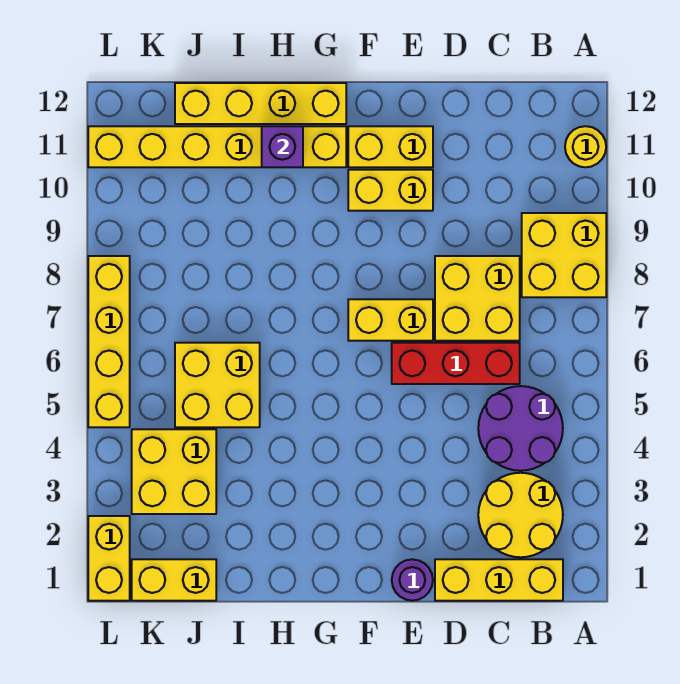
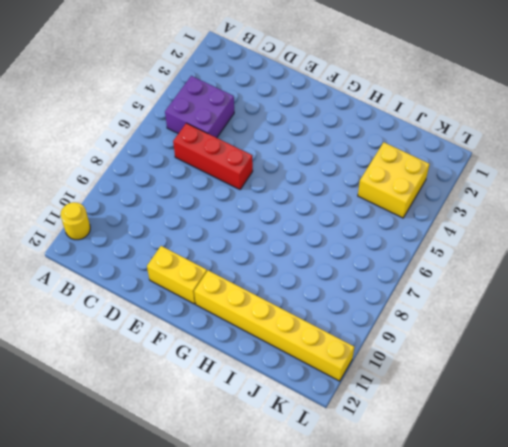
purple 2x2 brick [165,76,234,138] -> purple 2x2 round brick [478,386,563,471]
none -> yellow 2x2 brick [522,213,606,297]
none -> yellow 1x3 brick [435,559,563,601]
none -> yellow 2x2 round brick [478,473,563,557]

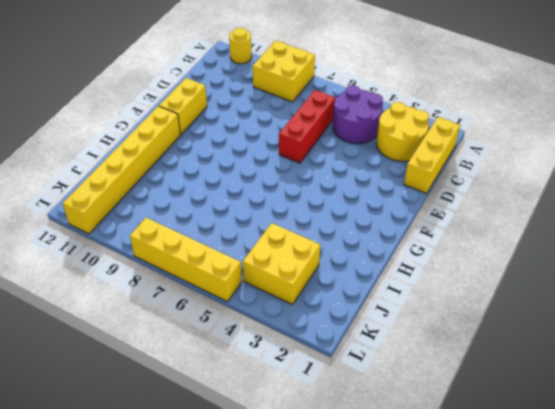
none -> yellow 2x2 brick [435,256,520,341]
none -> purple 1x1 round brick [392,559,433,601]
none -> yellow 1x2 brick [348,299,433,341]

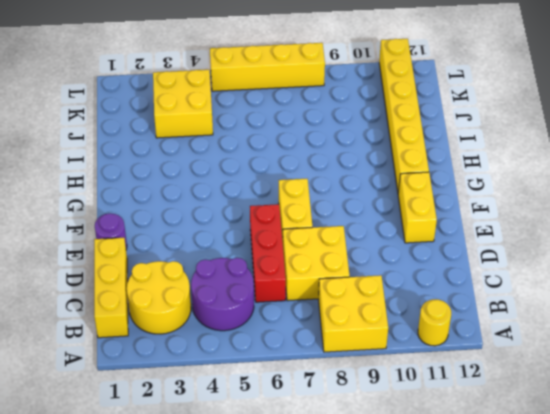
none -> yellow 1x2 brick [348,170,433,211]
none -> yellow 1x4 brick [175,83,346,124]
none -> yellow 2x2 brick [175,343,260,427]

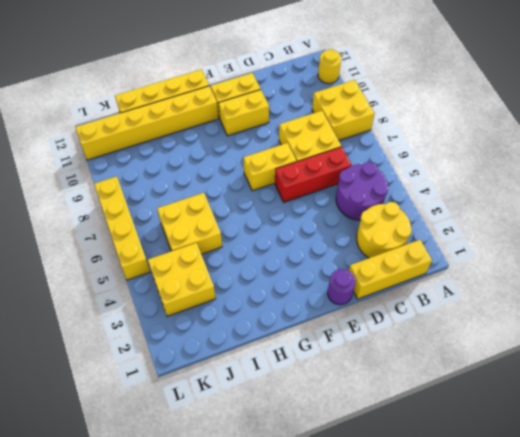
none -> yellow 1x2 brick [132,559,216,601]
none -> yellow 1x2 brick [88,516,130,601]
none -> purple 1x1 brick [262,126,303,167]

